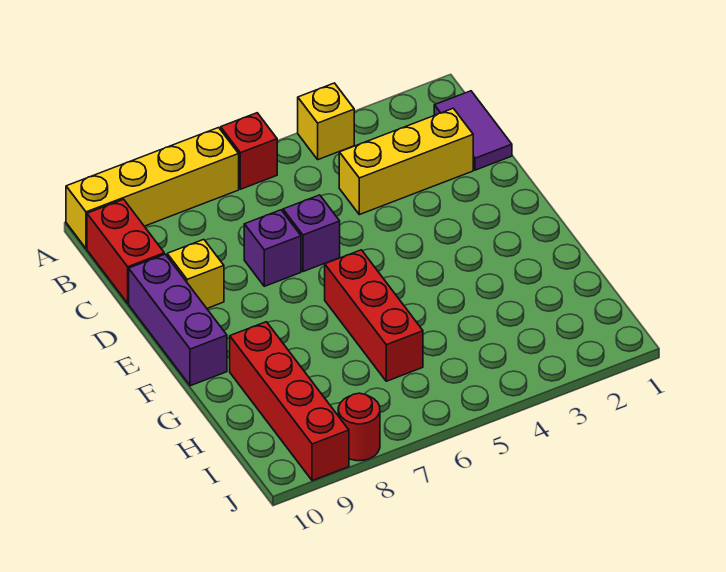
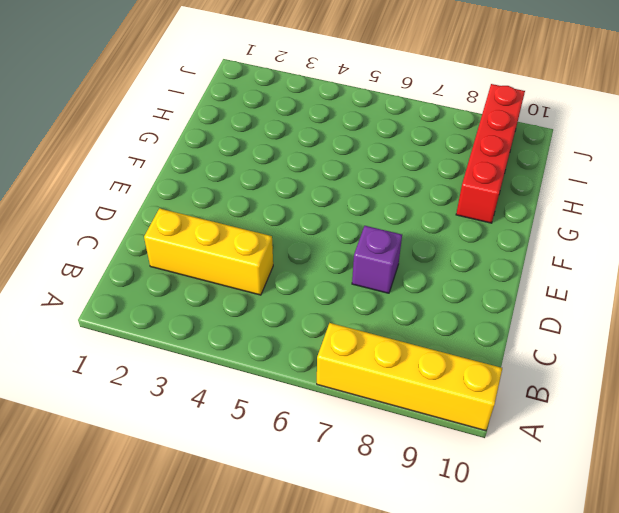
none -> yellow 1x1 brick [298,83,354,160]
none -> red 1x1 brick [221,113,277,189]
none -> purple 1x2 tile [434,91,512,170]

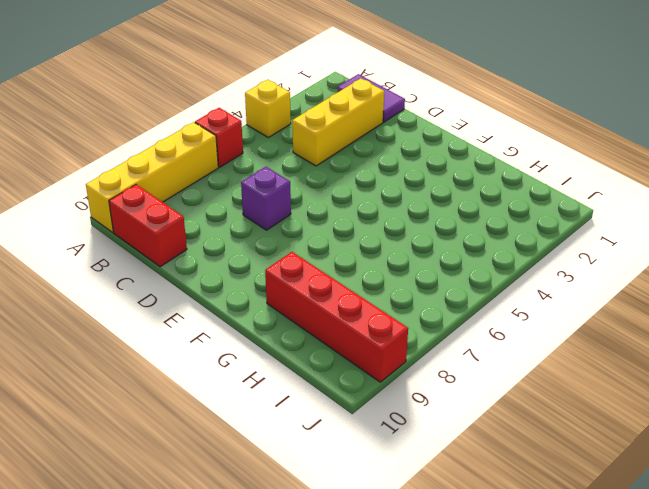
none -> purple 1x1 brick [283,195,340,272]
none -> yellow 1x1 brick [167,240,224,308]
none -> purple 1x3 brick [129,254,227,386]

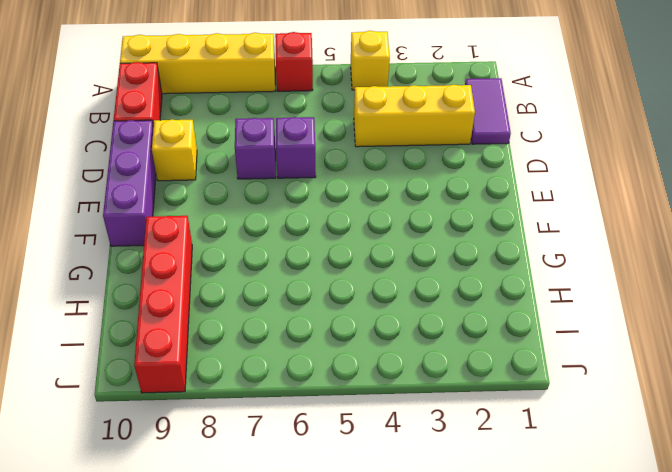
none -> red 1x3 brick [325,250,423,381]
none -> red 1x1 round brick [338,393,380,461]

